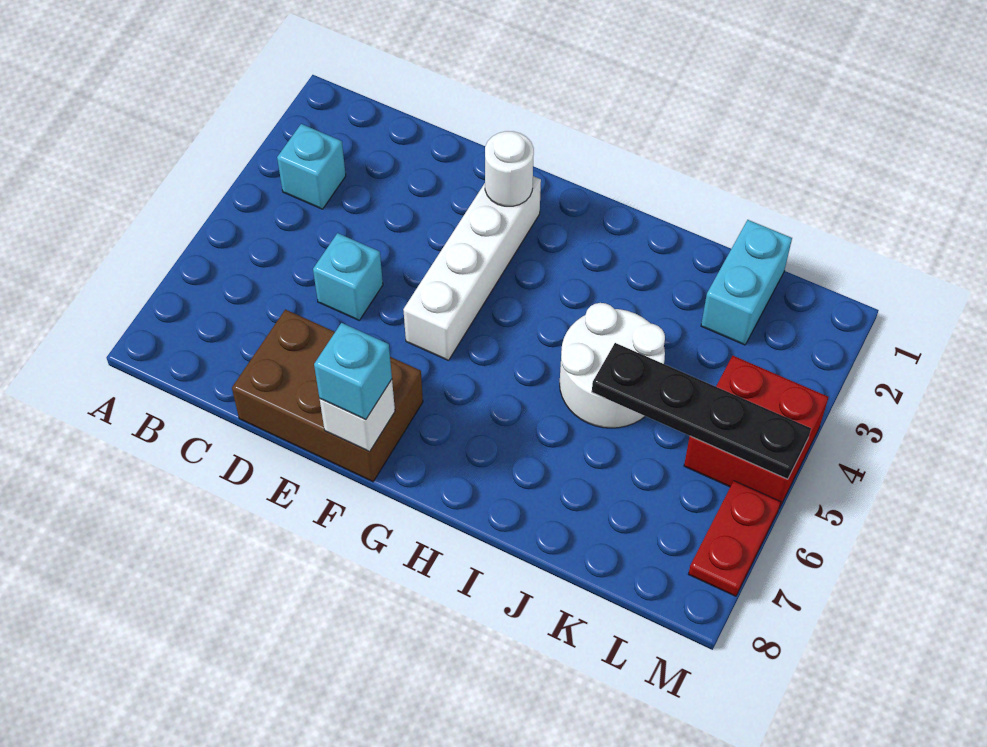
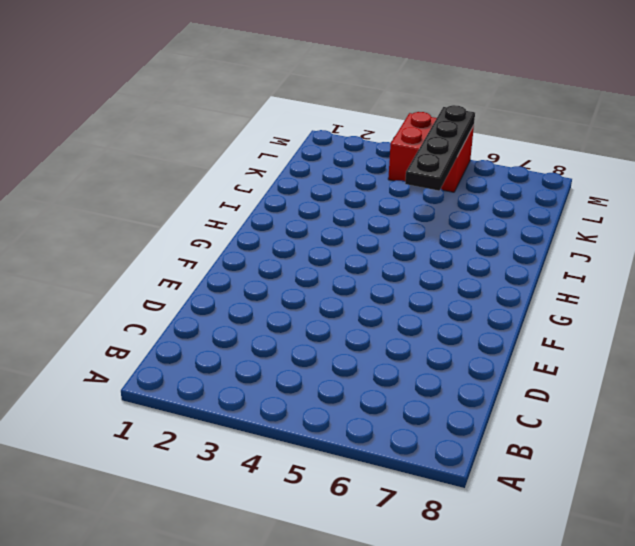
none -> cyan 1x1 brick [277,124,346,209]
none -> cyan 1x1 brick [313,233,383,320]
none -> brown 2x3 brick [232,309,423,482]

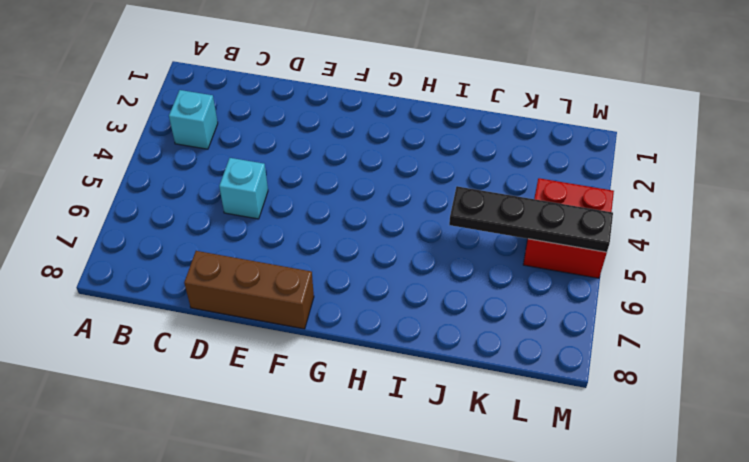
brown 1x3 brick [184,251,314,329] -> brown 2x3 brick [232,309,423,482]
none -> white 1x4 brick [403,176,541,361]
none -> white 2x2 round brick [560,303,665,428]
none -> cyan 1x2 brick [701,220,792,345]

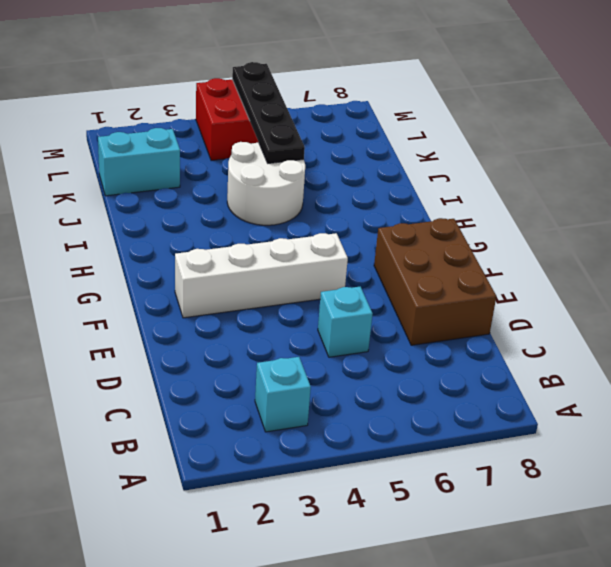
none -> red 1x2 plate [689,481,781,596]
none -> white 1x1 round brick [485,131,534,206]
none -> white 1x1 brick [320,380,395,452]

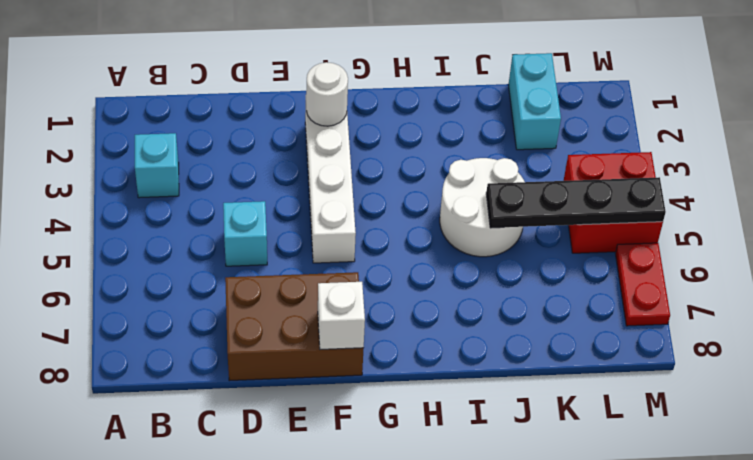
none -> cyan 1x1 brick [314,323,392,420]

